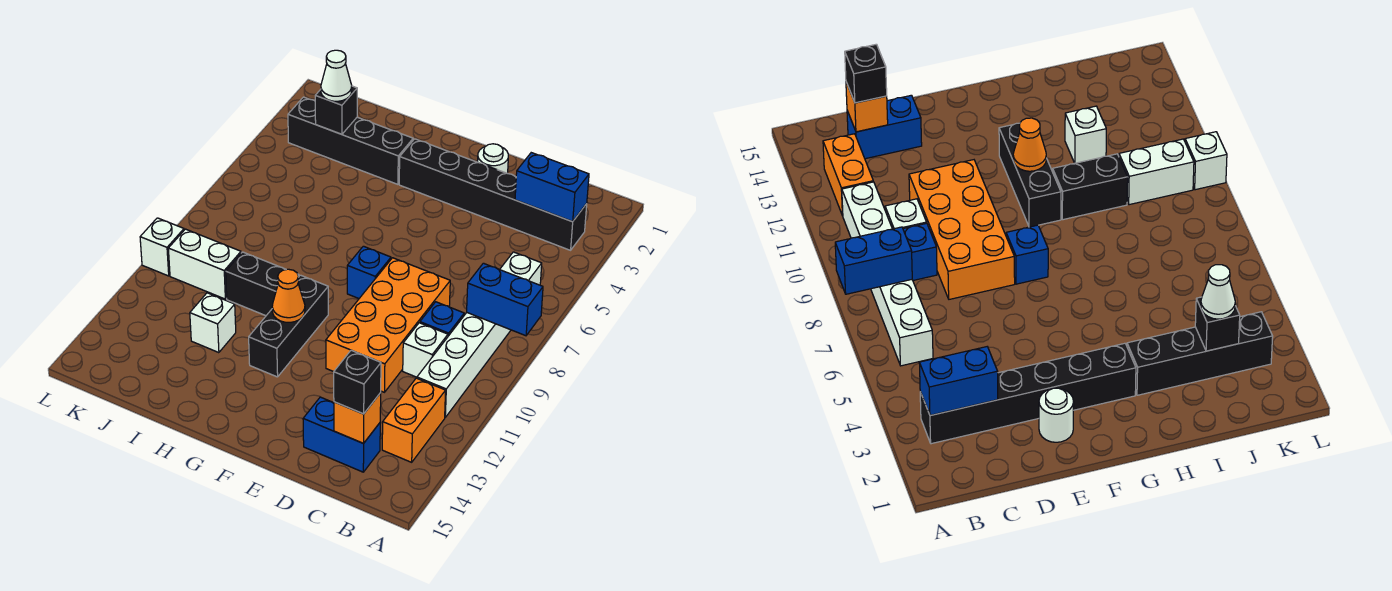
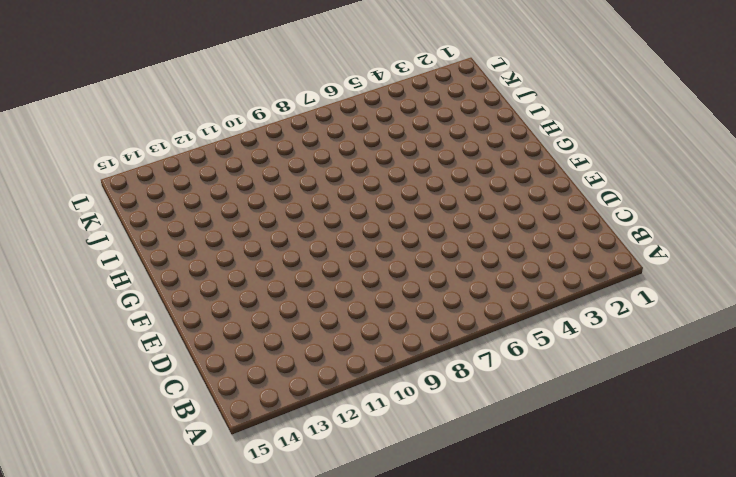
none -> black 1x6 brick [399,139,587,250]
none -> white 1x6 brick [417,252,542,417]
none -> orange 1x2 brick [382,378,446,462]

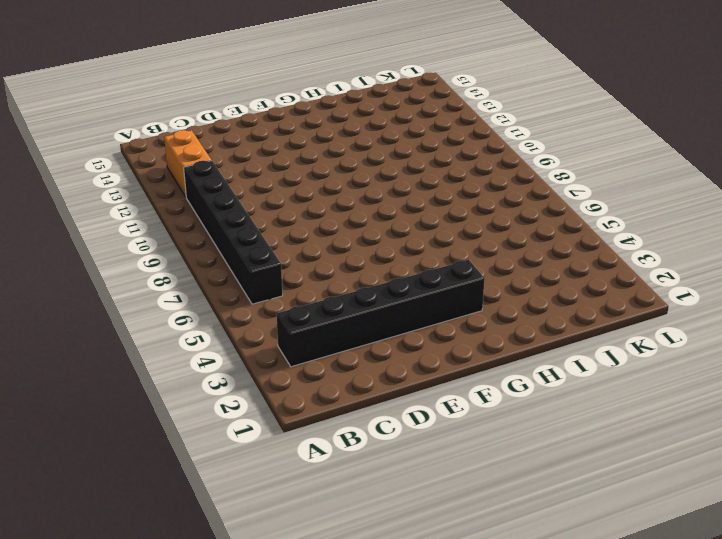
black 1x6 brick [184,161,283,304] -> white 1x6 brick [417,252,542,417]
none -> blue 1x1 brick [420,302,464,336]
none -> white 1x1 brick [403,323,448,377]
none -> blue 1x2 brick [303,397,380,472]

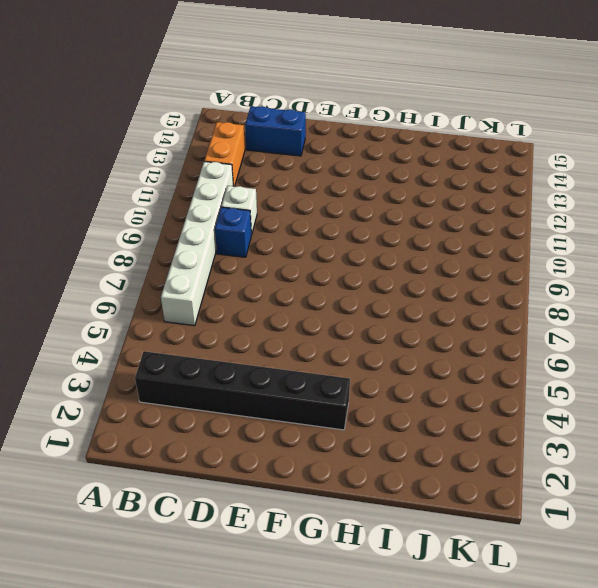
none -> orange 2x4 brick [326,258,450,392]
none -> white 1x1 round brick [478,144,508,173]
none -> blue 1x1 brick [347,246,391,298]

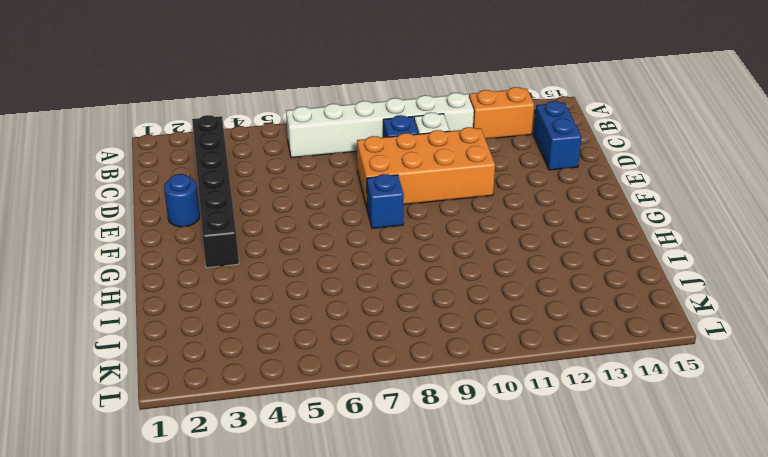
blue 1x1 round brick [164,174,200,227] -> white 1x1 round brick [478,144,508,173]
none -> black 1x3 brick [249,275,328,377]
none -> black 1x4 brick [288,97,413,184]
none -> black 1x2 brick [226,252,299,316]

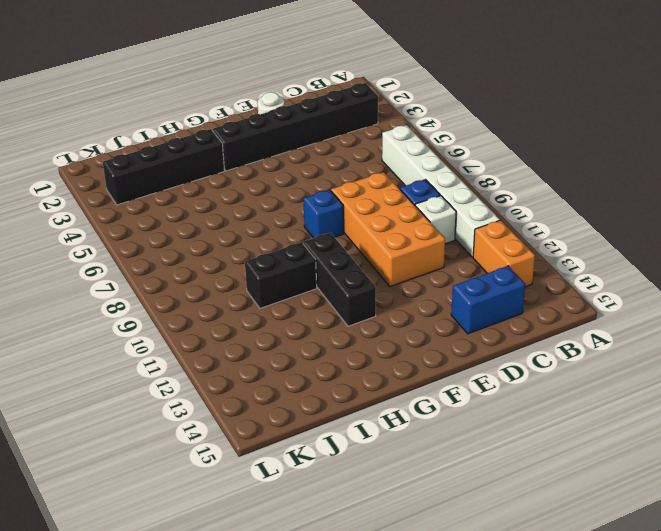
none -> white 1x1 brick [190,293,236,353]
none -> white 1x2 brick [168,229,241,299]
none -> white 1x1 brick [140,218,184,276]

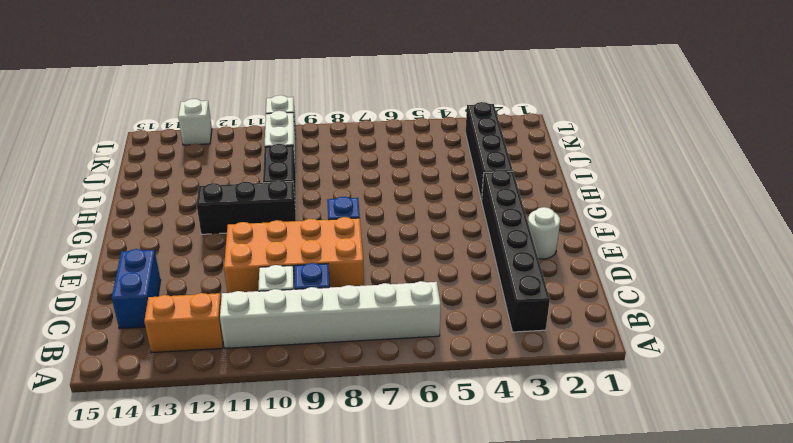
white 1x1 brick [178,99,212,145] -> white 1x1 brick moved to [190,293,236,353]
none -> blue 1x2 brick [467,263,543,336]
none -> blue 1x2 brick [515,153,589,222]
none -> orange 1x1 brick [334,393,381,443]

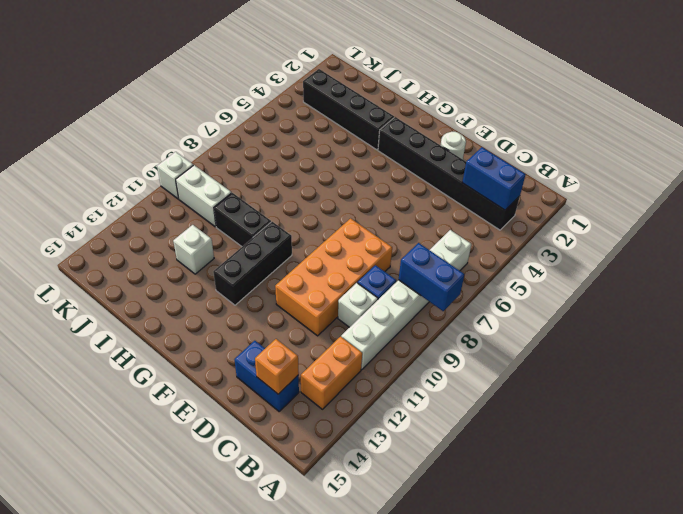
none -> blue 1x1 brick [347,246,391,298]
none -> orange 1x1 cone [272,269,305,322]
none -> black 1x1 brick [315,86,357,134]

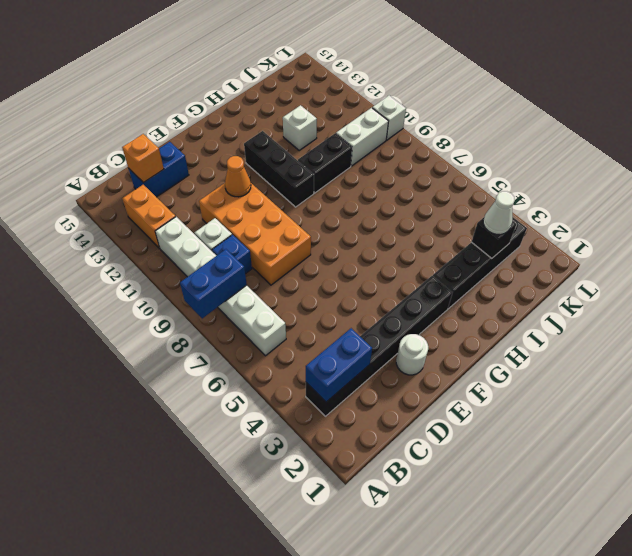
orange 1x1 cone [225,156,251,197] -> orange 1x1 cone moved to [272,269,305,322]
none -> blue 1x1 brick [347,246,391,298]
none -> black 1x1 brick [334,350,381,414]

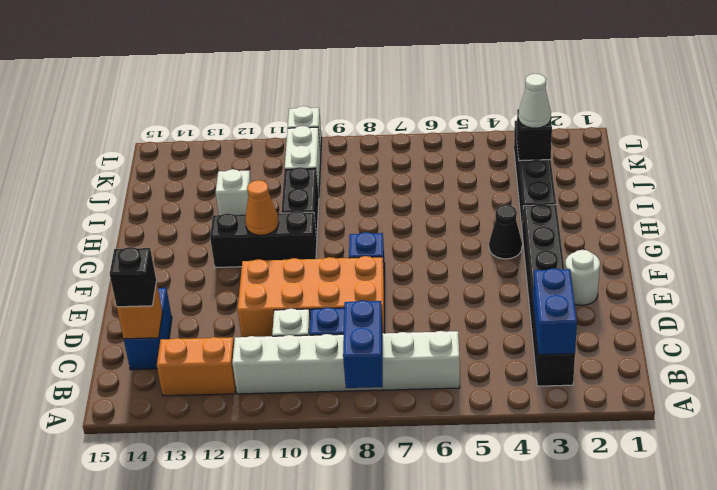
black 1x1 cone [489,205,522,259] -> none

